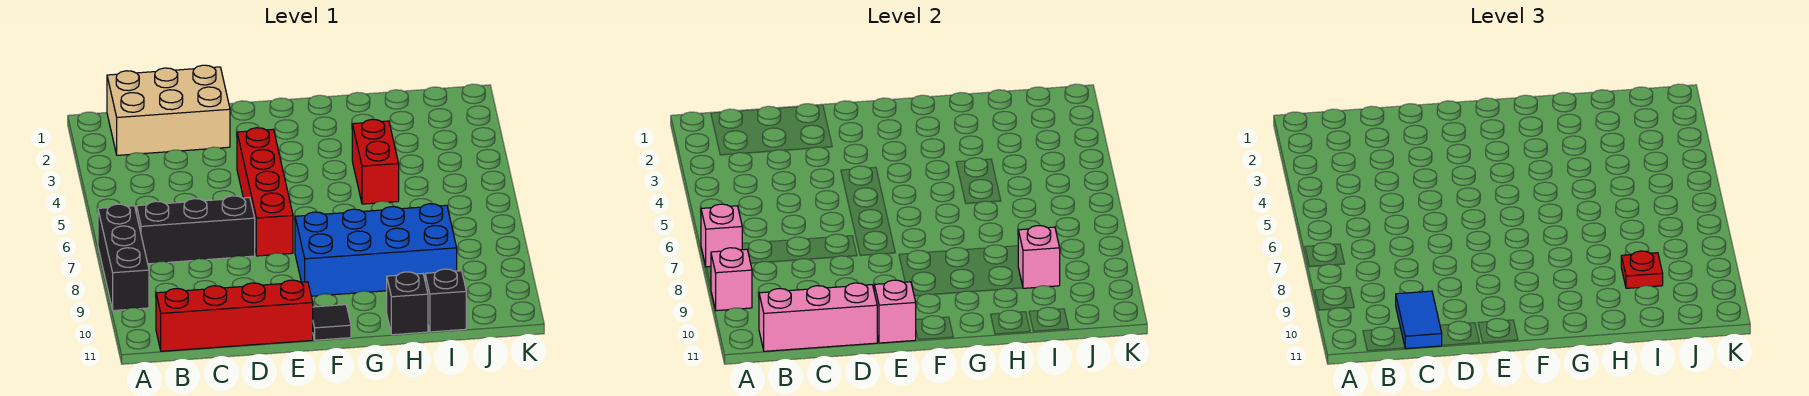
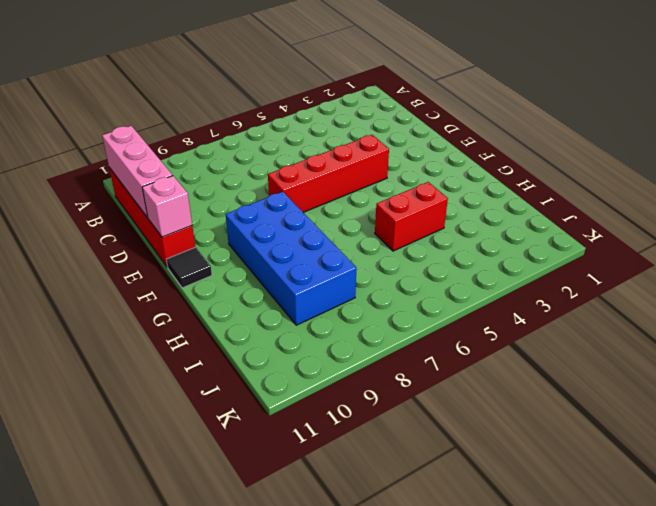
none -> black 1x3 brick [98,204,149,311]
none -> tan 2x3 brick [107,65,230,155]
none -> black 1x3 brick [136,196,255,264]

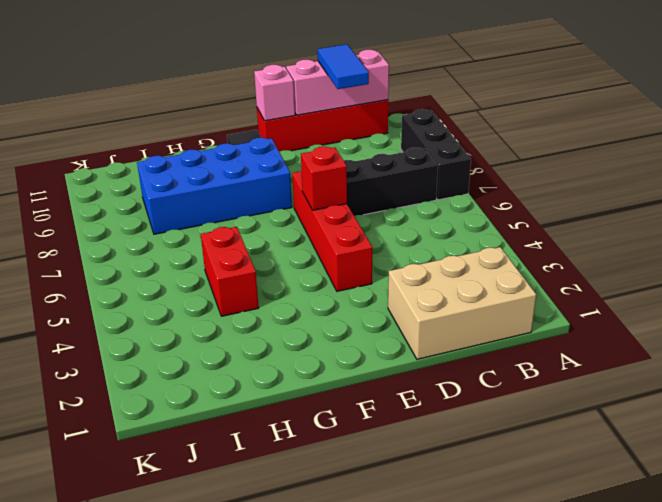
red 1x1 brick [301,147,347,210] -> none
none -> black 1x1 brick [387,272,428,335]
none -> black 1x1 brick [425,269,466,332]
none -> pink 1x1 brick [701,204,742,267]

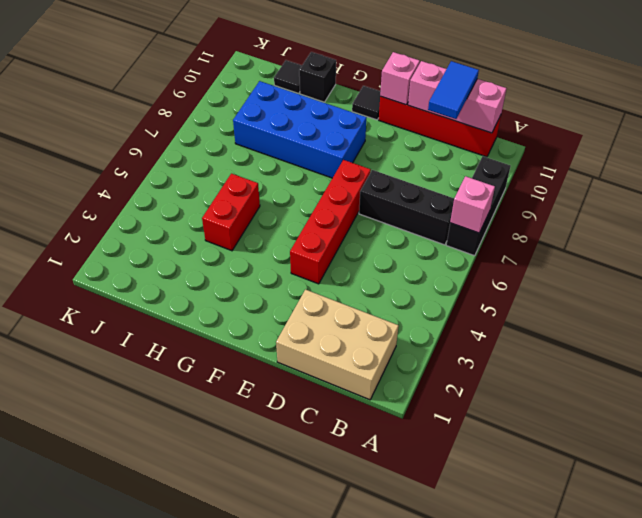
black 1x1 tile [274,60,302,93] -> black 1x1 brick [425,269,466,332]
none -> pink 1x1 brick [711,248,752,311]
none -> pink 1x1 brick [1018,226,1060,288]
none -> red 1x1 plate [1621,251,1663,288]

